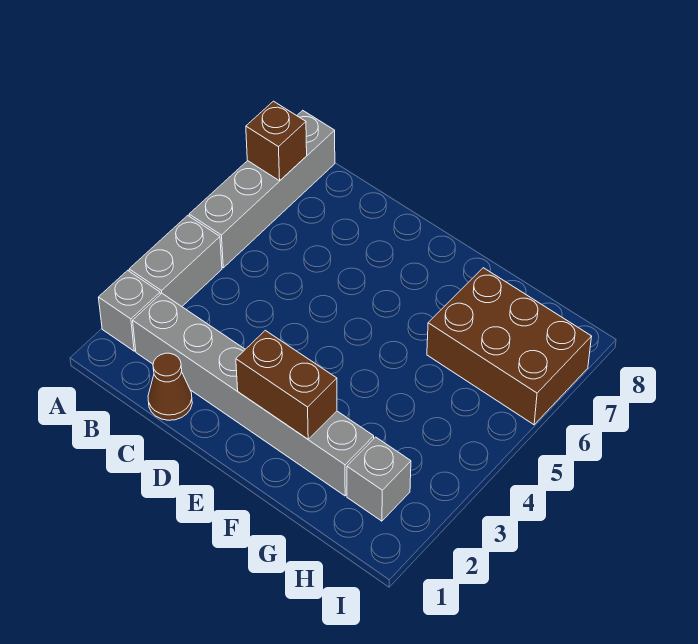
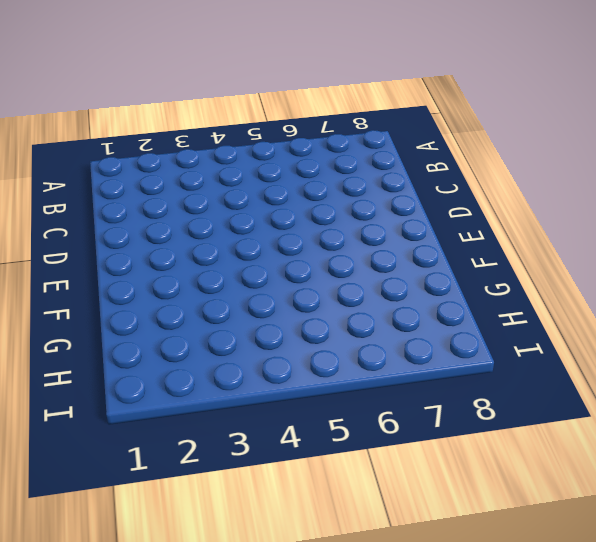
none -> grey 1x1 brick [98,270,160,351]
none -> grey 1x2 brick [129,216,222,306]

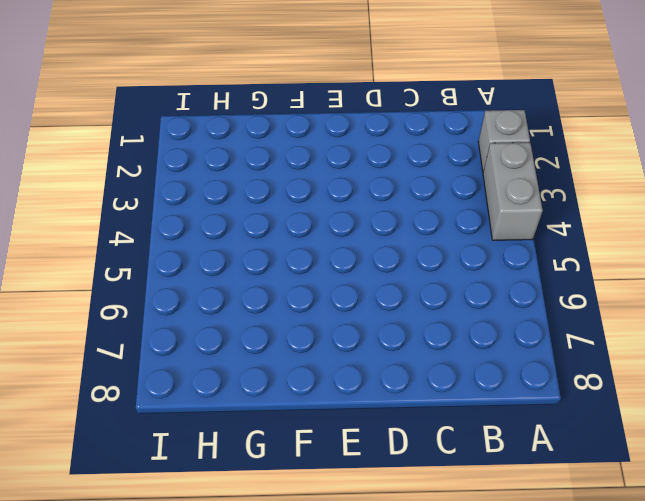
none -> grey 1x4 brick [189,110,335,268]
none -> grey 1x6 brick [133,293,374,496]

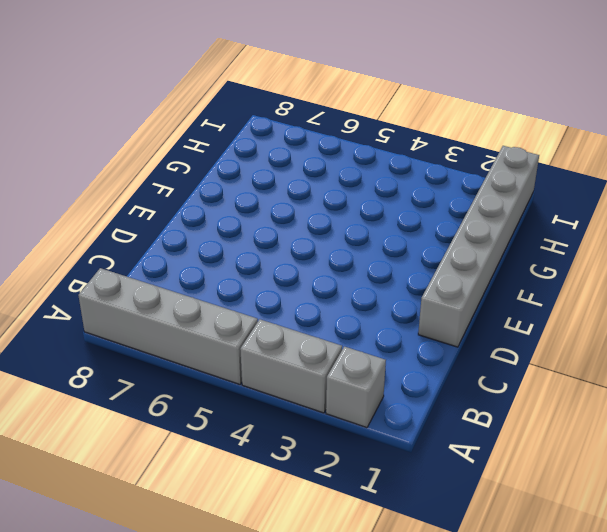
grey 1x6 brick [418,146,539,347] -> grey 1x6 brick moved to [133,293,374,496]
none -> brown 1x1 cone [148,353,192,420]
none -> brown 2x3 brick [427,268,592,425]

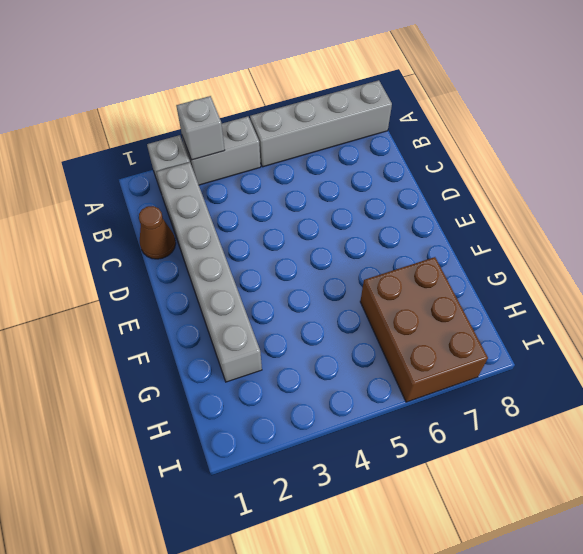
grey 1x1 brick [176,96,225,160] -> grey 1x1 brick moved to [347,437,411,521]
none -> brown 1x1 brick [246,101,307,181]
none -> brown 1x2 brick [236,330,337,439]

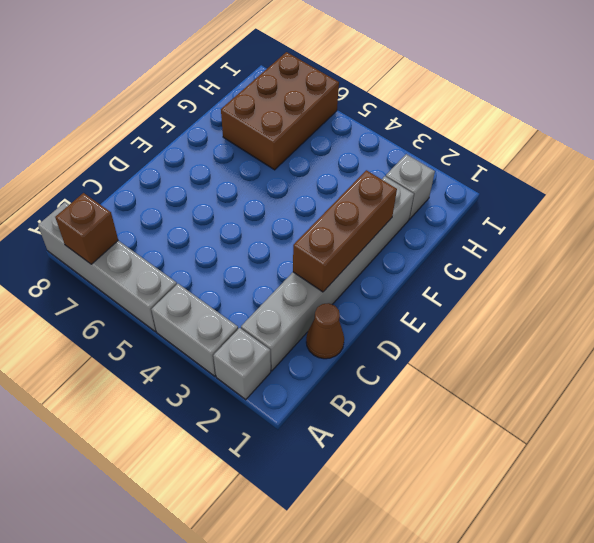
brown 1x3 brick [293,170,397,292] -> brown 1x2 brick [236,330,337,439]

